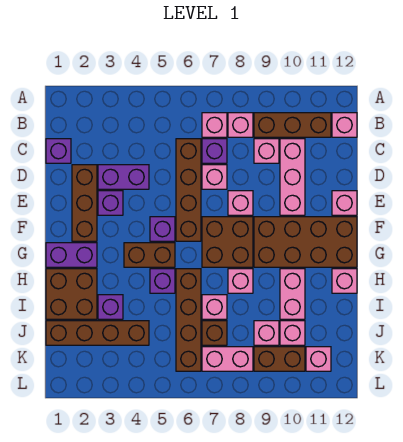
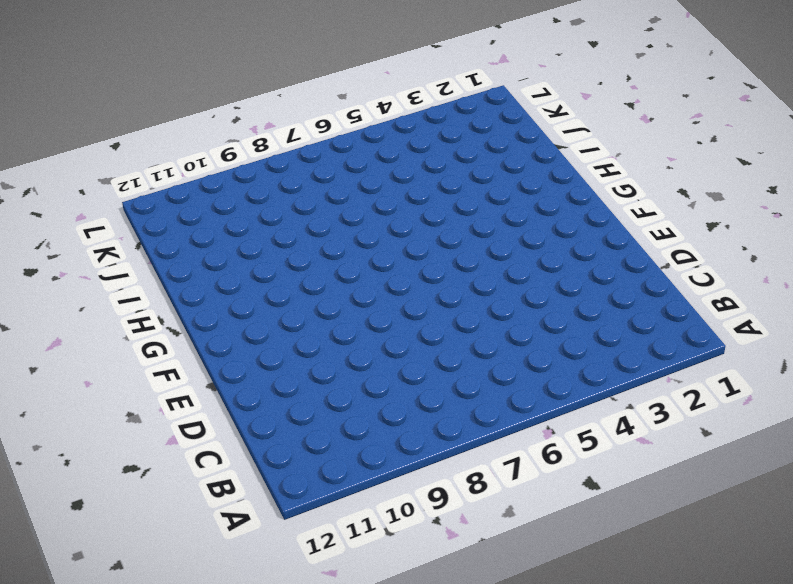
none -> pink 1x1 brick [202,113,227,137]
none -> pink 1x1 brick [228,113,253,137]
none -> brown 1x3 brick [254,113,331,137]
none -> pink 1x1 brick [332,113,357,137]

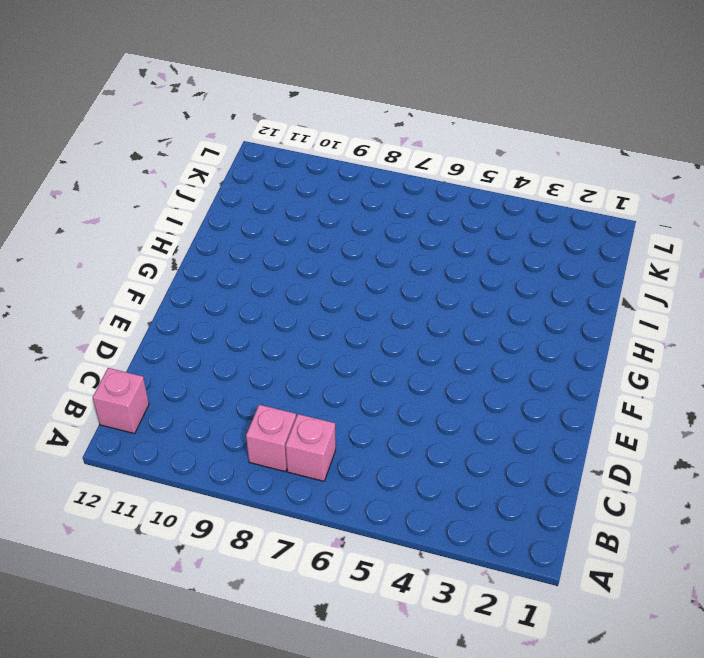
none -> brown 1x3 brick [254,113,331,137]
none -> purple 1x1 brick [46,139,71,163]
none -> brown 1x4 brick [176,139,201,241]
none -> purple 1x1 brick [202,139,227,163]

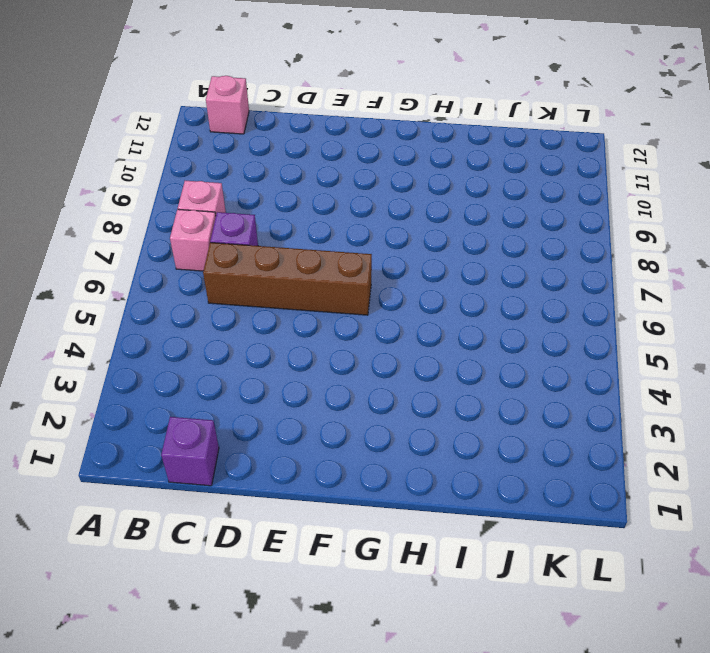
none -> brown 1x3 brick [254,113,331,137]
none -> pink 1x1 brick [254,139,279,163]
none -> pink 1x3 brick [280,139,305,215]
none -> brown 1x3 brick [72,165,97,241]

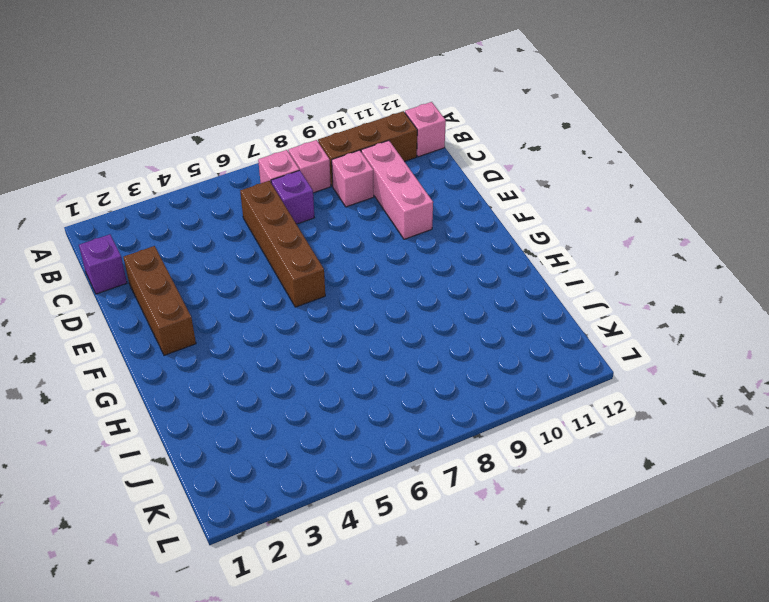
none -> purple 1x2 brick [98,165,149,189]
none -> pink 1x1 brick [202,165,227,189]
none -> purple 1x1 brick [98,191,123,215]
none -> pink 1x1 brick [228,191,253,215]

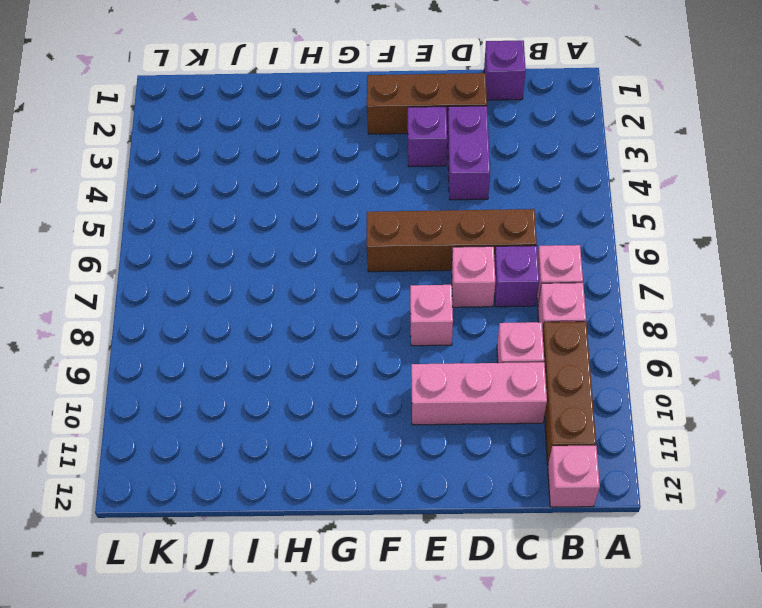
none -> pink 1x1 brick [332,191,357,215]
none -> purple 1x1 brick [150,217,175,241]
none -> brown 2x2 brick [202,217,253,267]
none -> brown 2x4 brick [254,217,357,267]

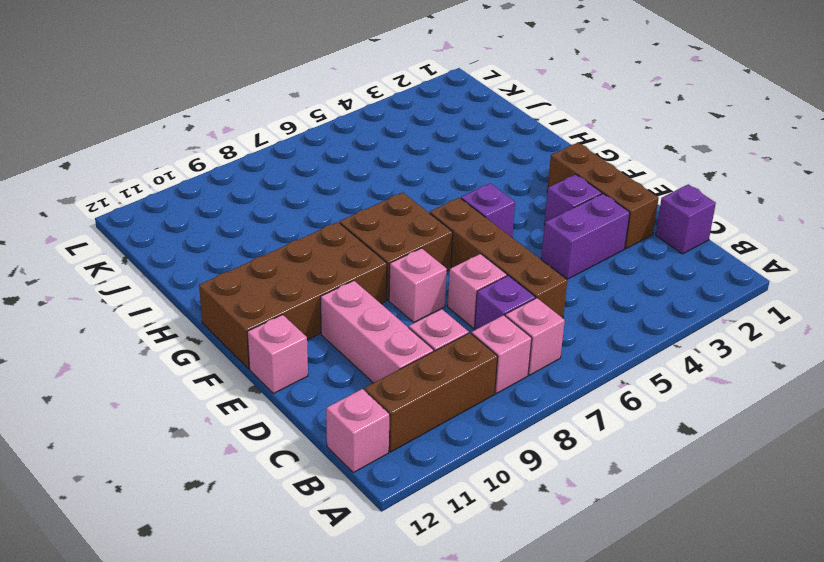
none -> purple 1x2 brick [46,243,97,267]
none -> brown 1x2 brick [124,243,175,267]
none -> brown 2x2 brick [46,269,97,319]
none -> purple 1x1 brick [150,269,175,293]

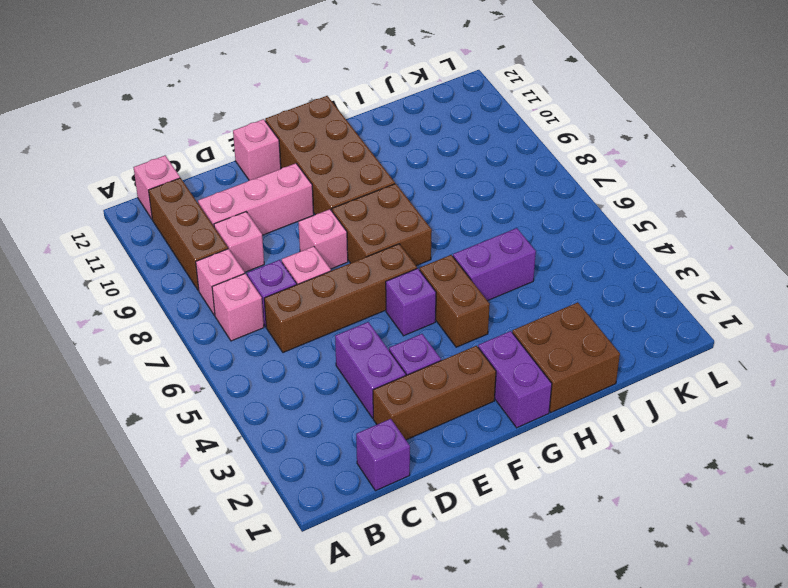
purple 1x2 brick [453,228,536,301] -> purple 1x1 brick [150,269,175,293]
none -> brown 1x4 brick [176,269,201,371]
none -> pink 1x1 brick [228,269,253,293]
none -> pink 1x2 brick [280,269,305,319]
none -> pink 1x1 brick [332,269,357,293]

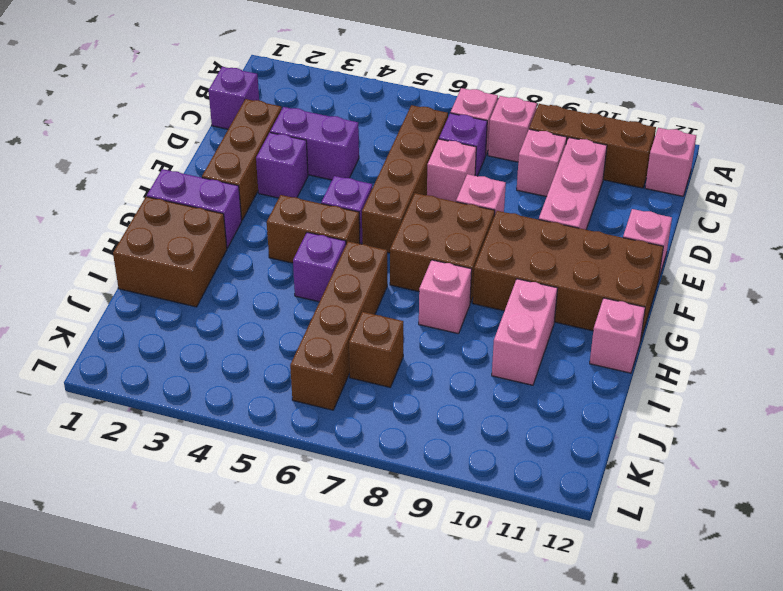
none -> purple 1x1 brick [98,295,123,319]
none -> pink 1x1 brick [202,295,227,319]
none -> brown 1x4 brick [46,321,149,345]
none -> pink 1x1 brick [254,321,279,345]

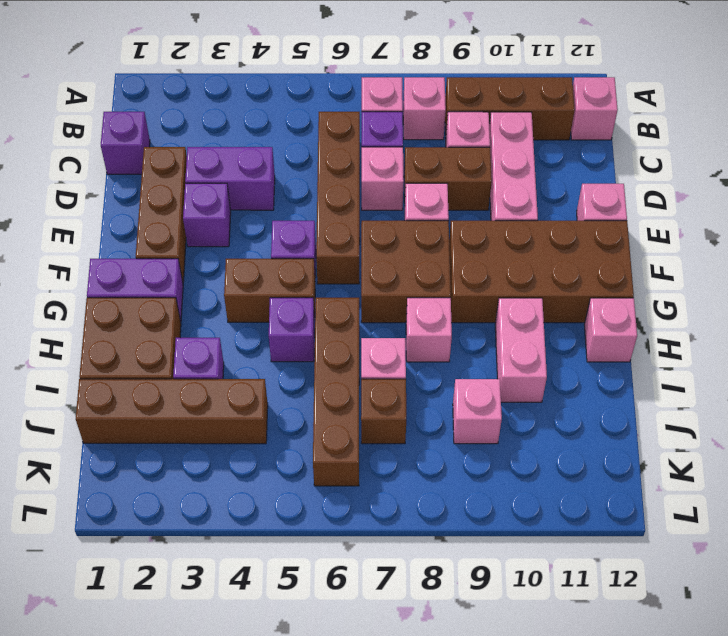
brown 1x2 brick [404,147,492,210] -> brown 1x2 brick moved to [254,347,305,371]
none -> pink 1x1 brick [280,321,305,345]
none -> pink 1x2 brick [202,347,253,371]
none -> pink 1x1 brick [306,347,331,371]

